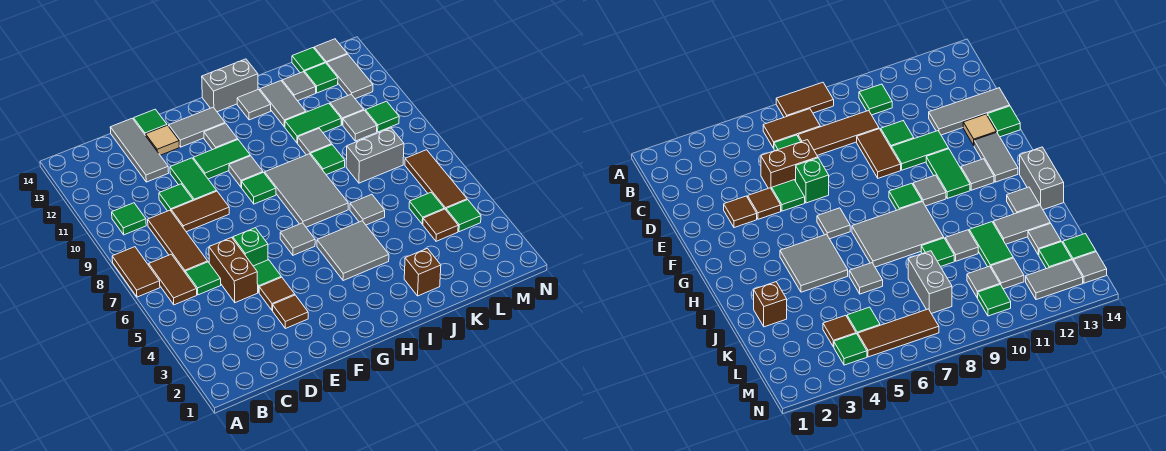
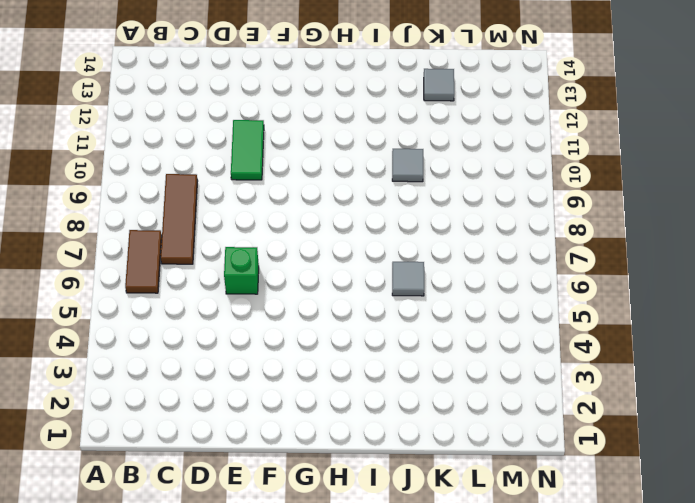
none -> brown 1x2 tile [112,247,160,297]
none -> green 1x1 tile [112,203,146,235]
none -> green 1x1 tile [185,262,221,295]
none -> brown 1x2 brick [209,237,258,303]

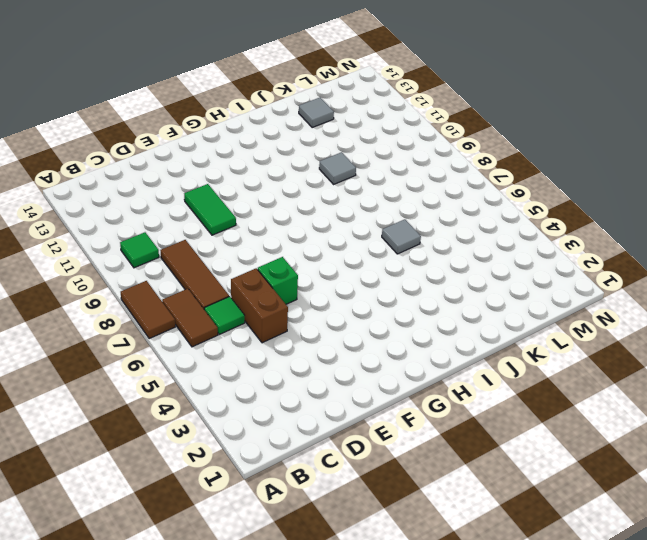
none -> brown 1x2 tile [171,191,229,232]
none -> green 1x1 tile [159,184,193,211]
none -> grey 1x3 tile [110,118,169,182]
none -> brown 1x1 tile [273,295,308,329]

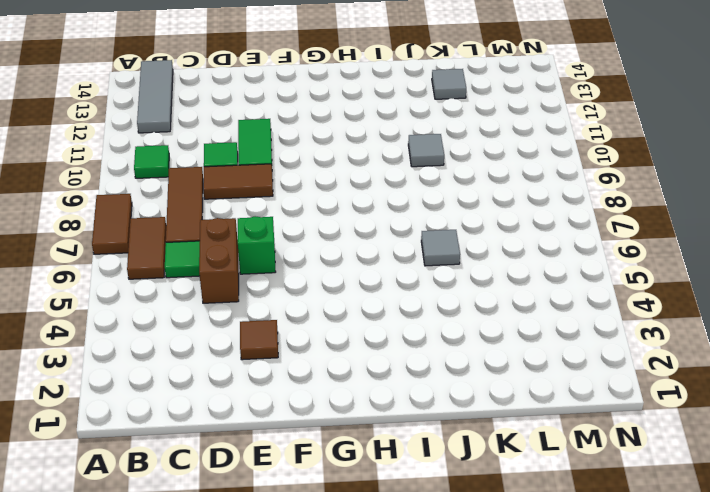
grey 1x3 tile [137,60,173,133] -> grey 1x3 tile moved to [110,118,169,182]
none -> brown 1x1 tile [259,277,295,310]
none -> green 1x1 tile [253,260,281,292]
none -> tan 1x1 tile [146,125,179,155]
none -> green 1x1 tile [134,109,167,136]

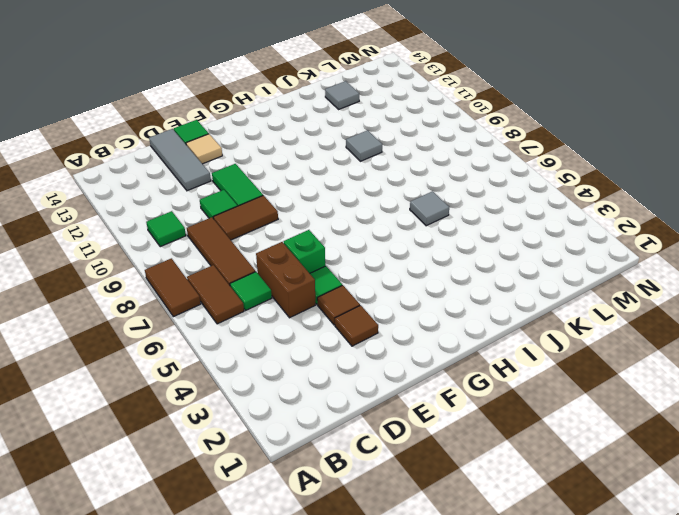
none -> green 1x2 tile [193,140,250,179]
none -> grey 1x2 tile [169,107,225,147]
none -> grey 1x1 tile [280,223,315,255]
none -> green 1x1 tile [242,172,276,204]

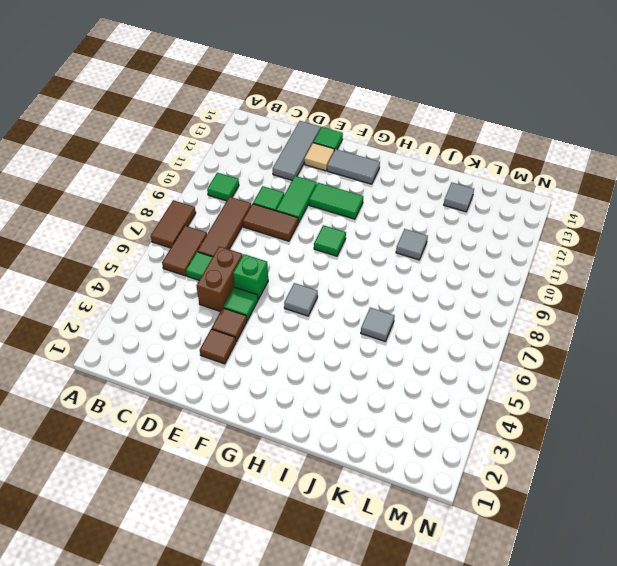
none -> grey 1x1 tile [229,156,263,187]
none -> grey 1x1 tile [204,123,238,150]
none -> grey 2x2 tile [317,221,389,281]
none -> grey 2x3 tile [265,154,348,227]

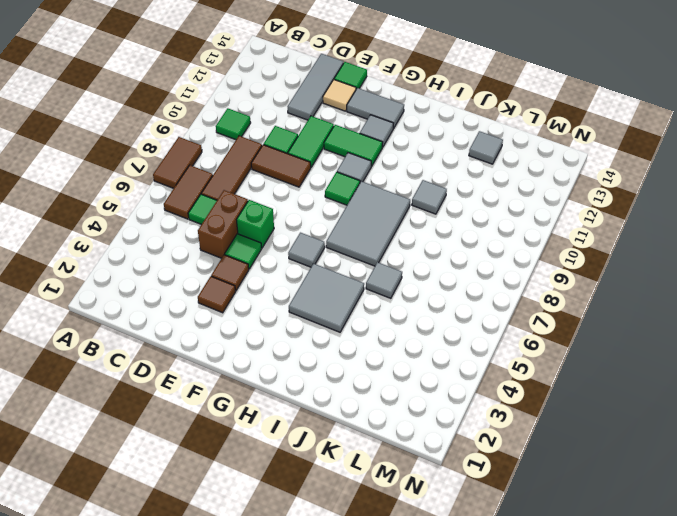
none -> grey 1x2 brick [202,59,258,112]
none -> grey 1x1 tile [237,89,271,120]
none -> brown 1x1 brick [404,248,441,296]
none -> green 1x1 tile [311,145,345,175]

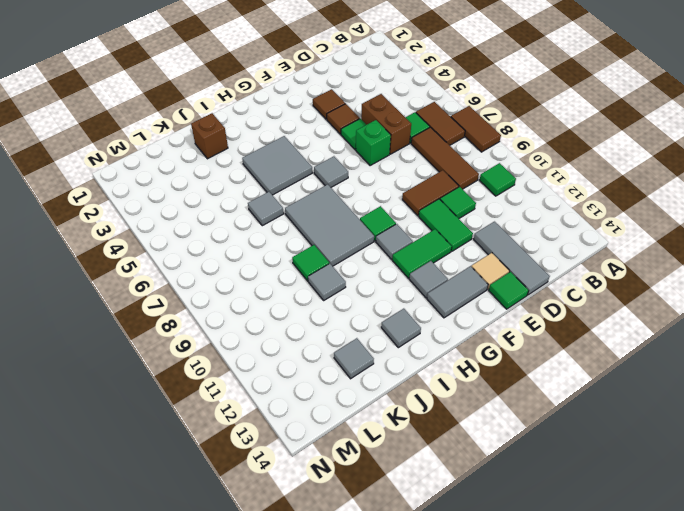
none -> grey 1x2 brick [202,59,258,112]
none -> green 1x2 tile [285,103,341,143]
none -> grey 1x2 tile [260,81,306,127]
none -> grey 1x2 brick [346,128,404,183]

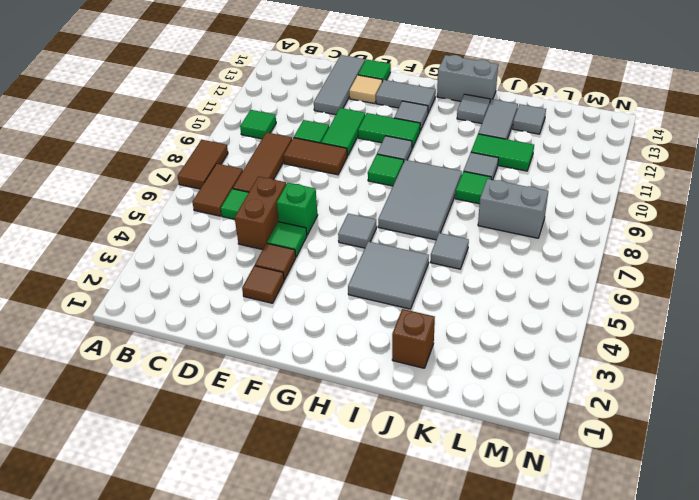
none -> brown 1x1 tile [423,209,458,241]
none -> green 1x1 tile [409,192,444,224]
none -> grey 1x1 tile [343,110,377,141]
none -> grey 1x1 tile [330,94,364,125]

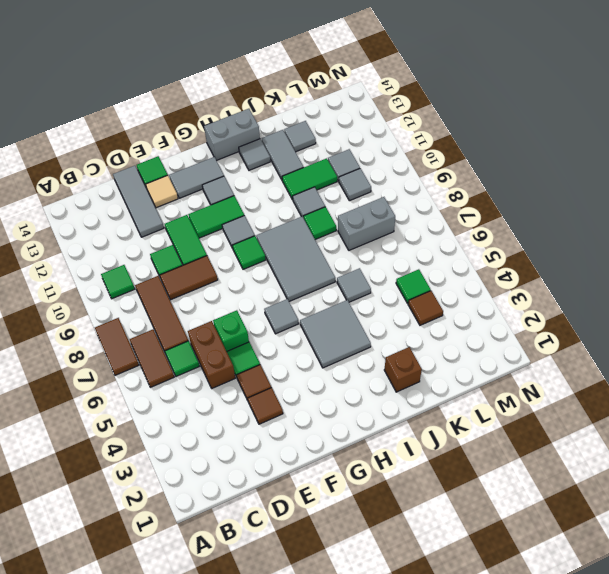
none -> green 1x1 tile [305,63,338,93]
none -> green 1x1 tile [292,48,325,73]
none -> green 1x1 tile [446,200,481,232]
none -> brown 1x3 tile [405,150,467,210]

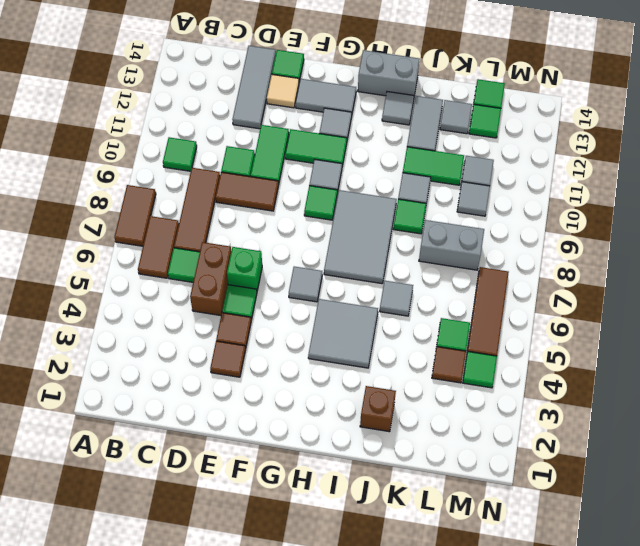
none -> green 1x1 tile [365,101,399,132]
none -> grey 1x2 tile [326,54,373,99]
none -> grey 1x1 tile [314,39,347,63]

